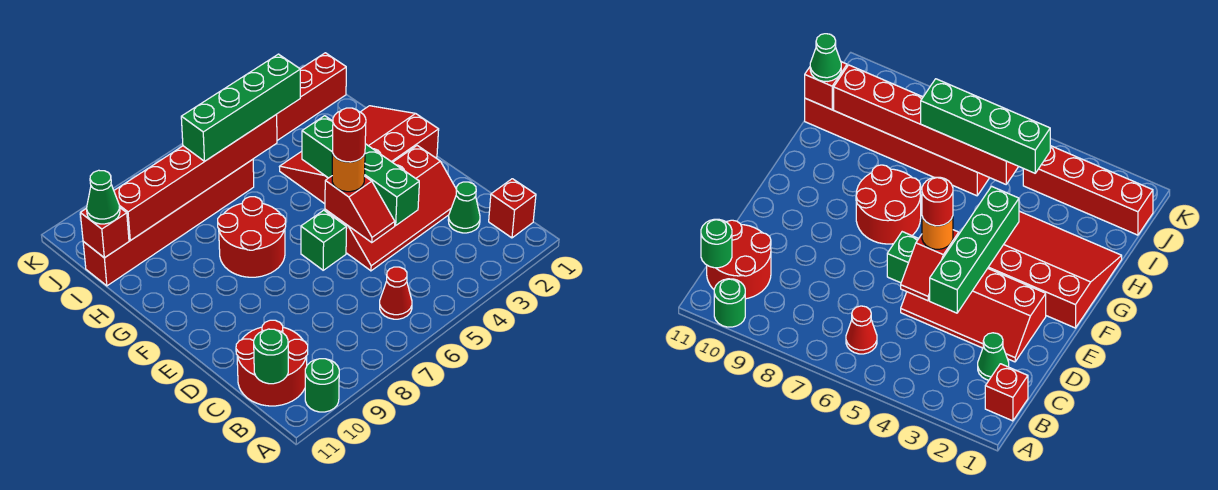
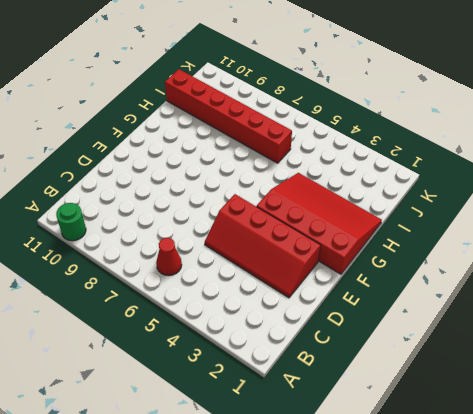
none -> red 1x1 brick [489,179,536,238]
none -> red 2x2 round brick [236,320,308,406]
none -> green 1x1 cone [448,182,480,233]

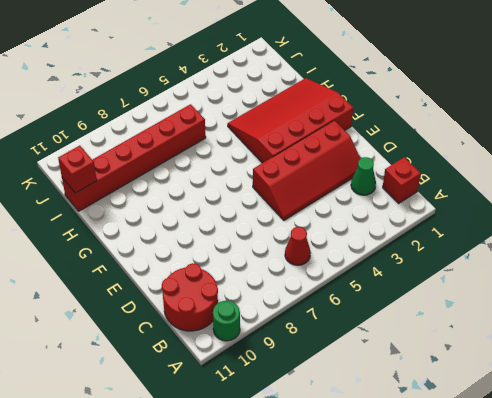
none -> green 1x1 brick [301,210,347,270]
none -> red 2x2 round brick [218,197,286,277]
none -> red 1x4 brick [276,53,346,140]

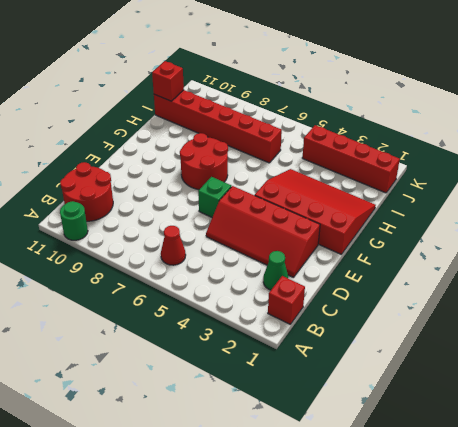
none -> green 1x1 round brick [254,329,288,384]
none -> green 1x4 brick [302,116,419,225]
none -> red 1x2 slope [325,176,395,243]

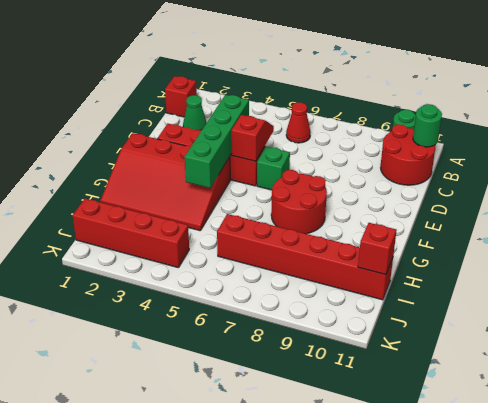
none -> red 1x6 brick [114,115,277,241]
none -> orange 1x1 round brick [332,153,365,192]
none -> green 1x4 brick [181,54,300,161]

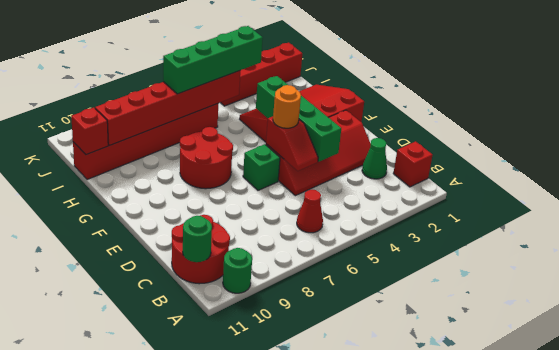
none -> green 1x1 cone [87,170,120,224]
none -> red 1x1 round brick [333,108,366,162]

